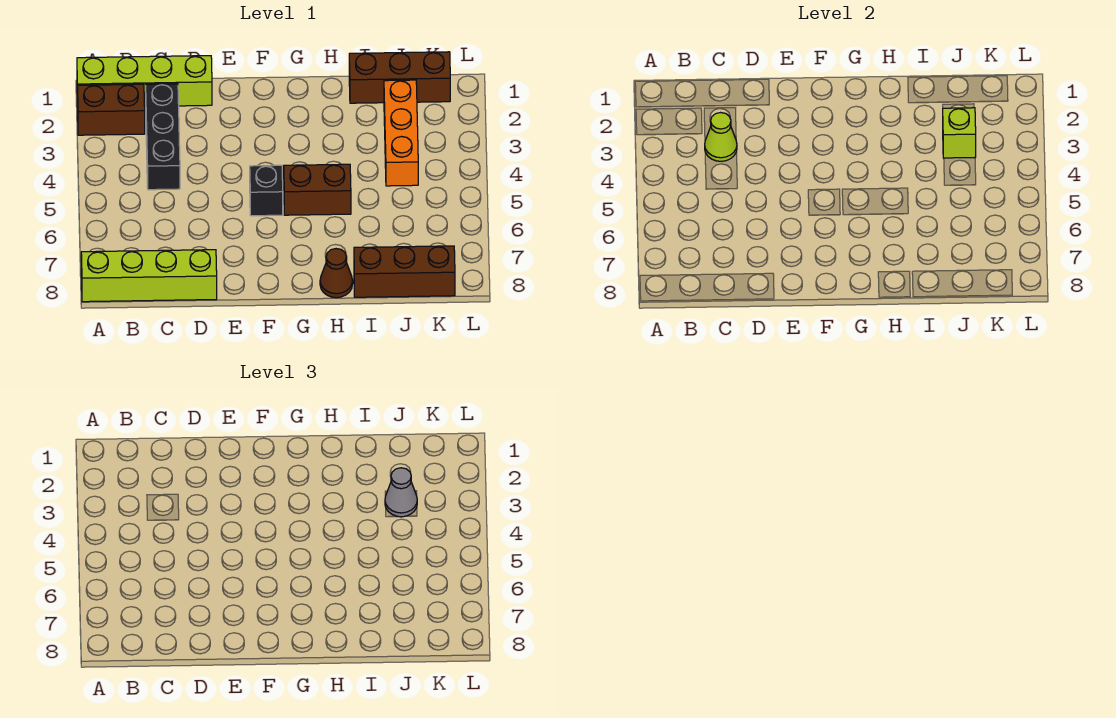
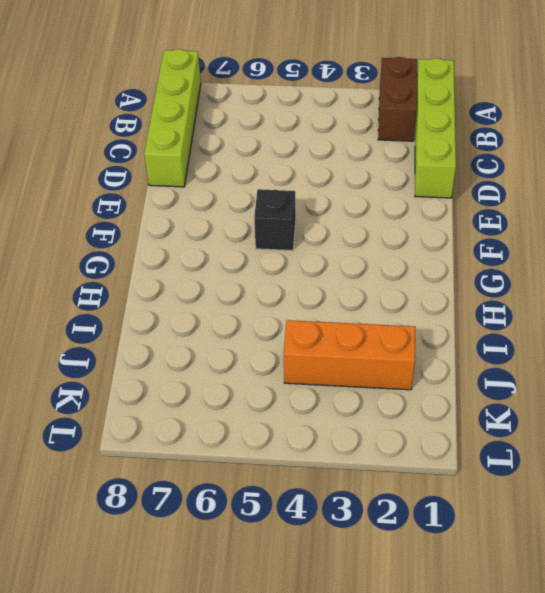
none -> black 1x3 brick [146,84,180,190]
none -> brown 1x2 brick [284,164,351,215]
none -> brown 1x1 cone [320,249,353,298]

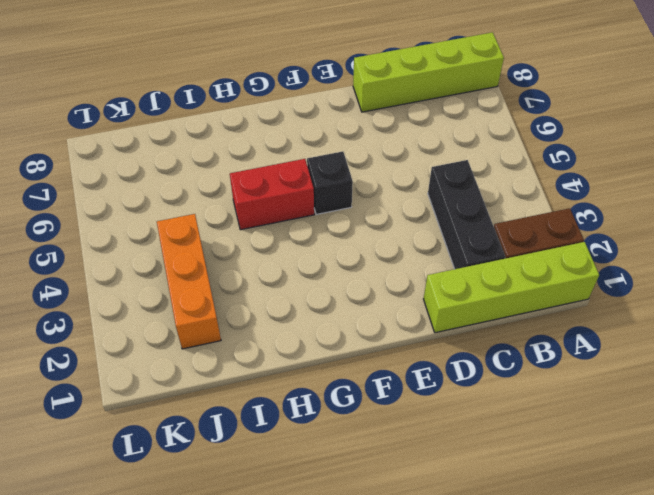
red 1x2 brick [230,159,314,230] -> brown 1x2 brick [284,164,351,215]
none -> brown 1x1 cone [320,249,353,298]
none -> brown 1x3 brick [349,52,450,103]
none -> brown 1x3 brick [354,246,455,297]

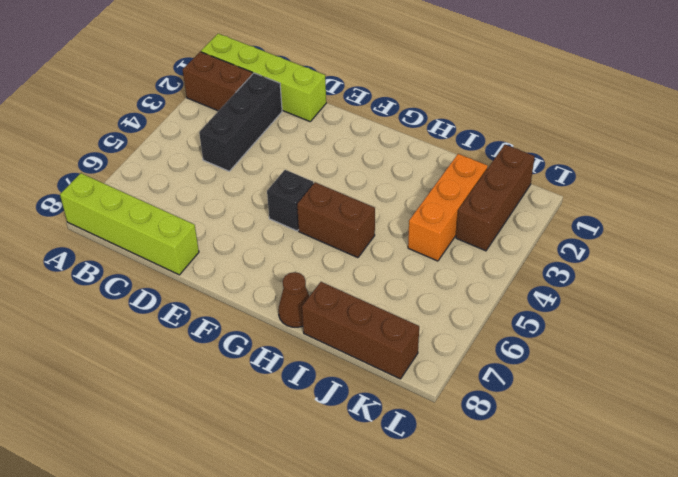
brown 1x3 brick [456,145,535,251] -> brown 1x3 brick turned to [349,52,450,103]
none -> lime 1x1 cone [705,113,737,161]
none -> lime 1x1 brick [943,108,976,158]
none -> grey 1x1 cone [385,468,417,517]

